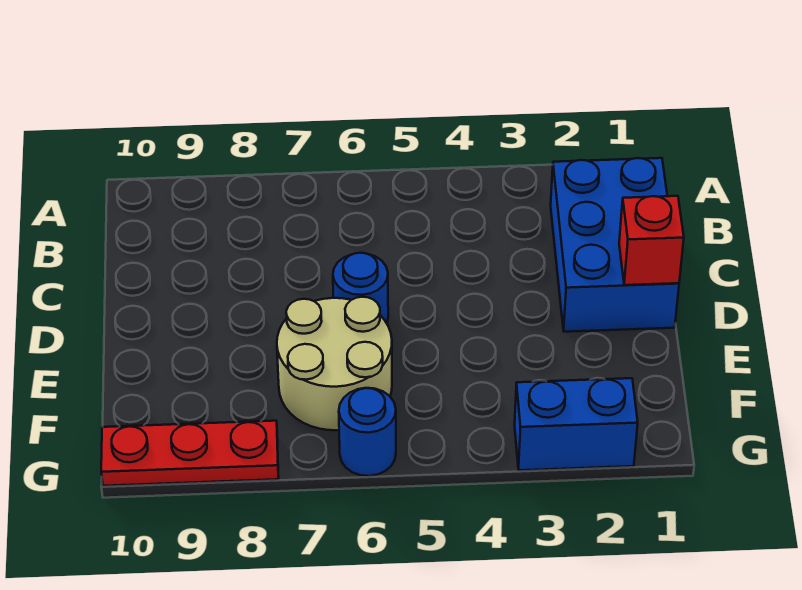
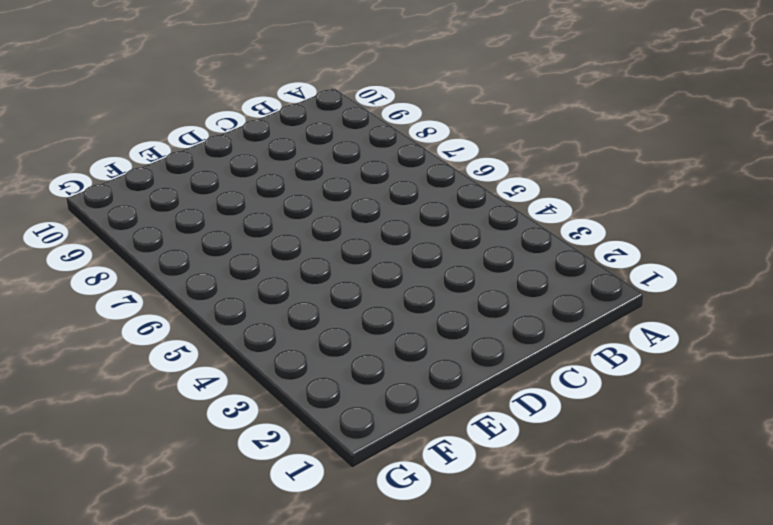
none -> blue 2x3 brick [551,158,679,332]
none -> blue 1x1 round brick [333,253,388,323]

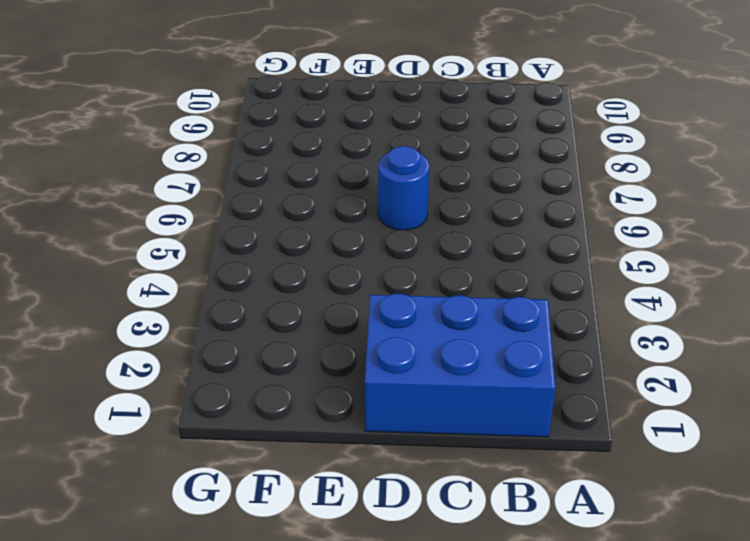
none -> tan 2x2 round brick [277,297,392,430]
none -> blue 1x2 brick [515,378,638,470]

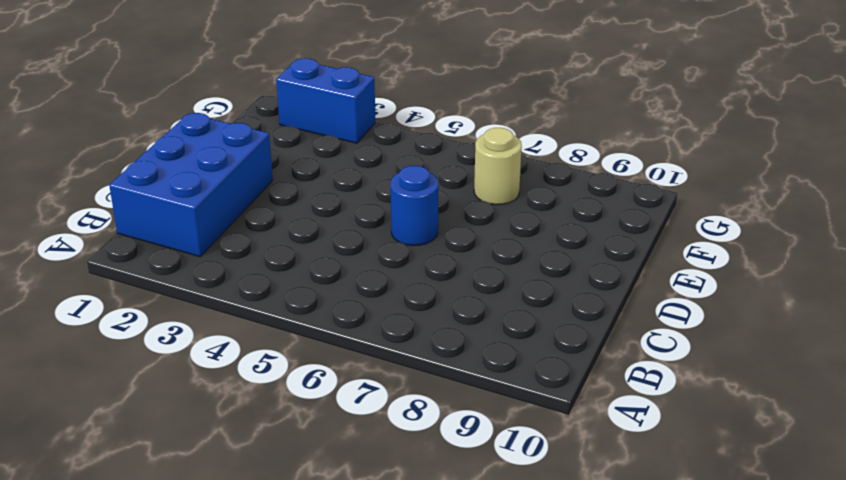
tan 1x1 round brick [474,128,522,205] -> tan 2x2 round brick [277,297,392,430]
none -> blue 1x1 round brick [339,388,396,476]
none -> red 1x3 plate [101,421,279,486]

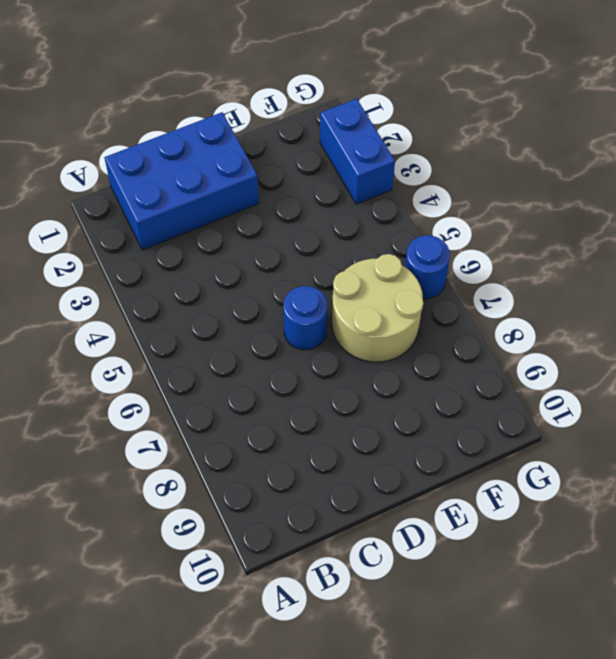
none -> red 1x3 plate [101,421,279,486]
none -> red 1x1 brick [619,196,684,285]

